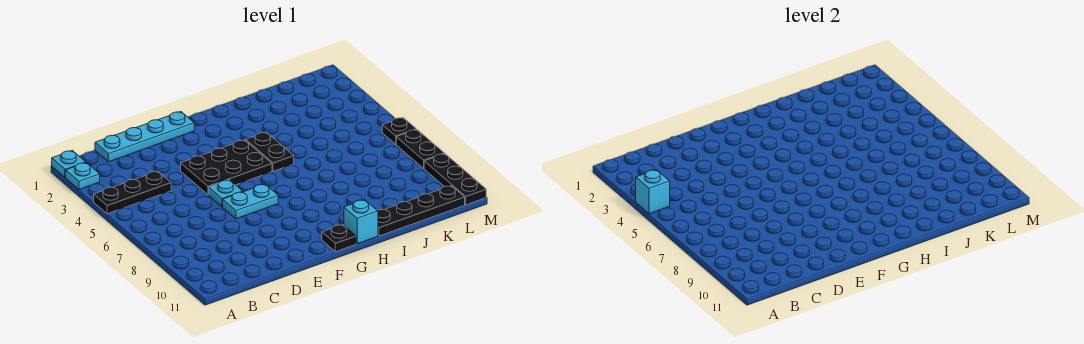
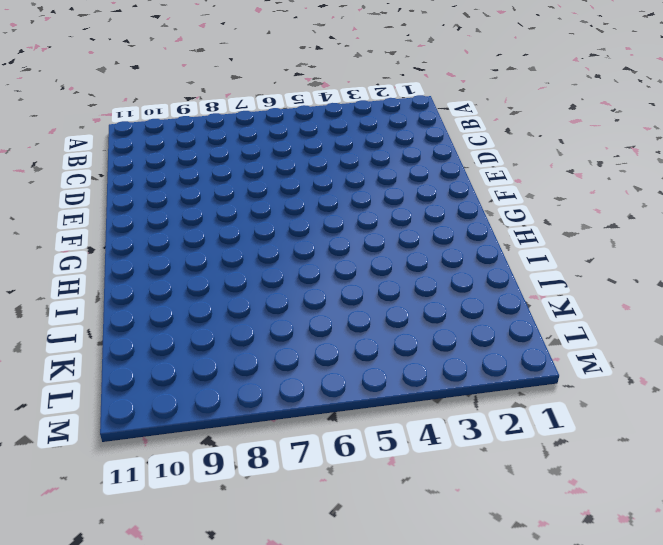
none -> cyan 1x1 plate [52,150,86,177]
none -> cyan 1x1 plate [66,163,100,190]
none -> black 1x3 plate [94,171,171,214]

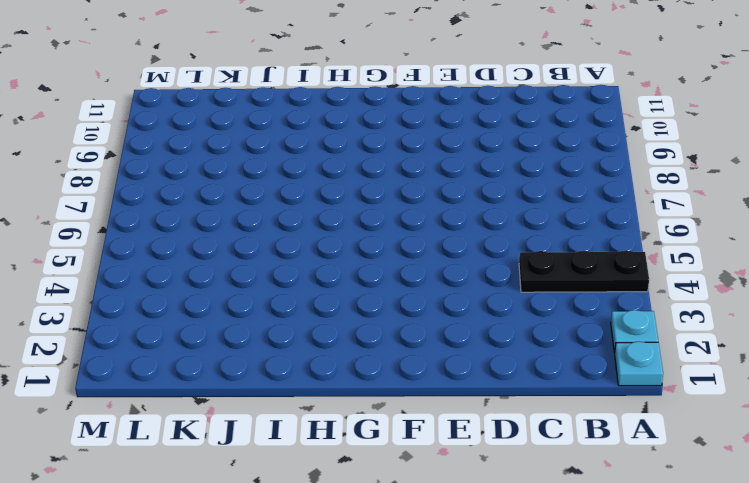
none -> cyan 1x4 plate [95,112,194,162]
none -> black 2x3 plate [181,140,272,195]
none -> cyan 1x1 plate [209,180,243,207]

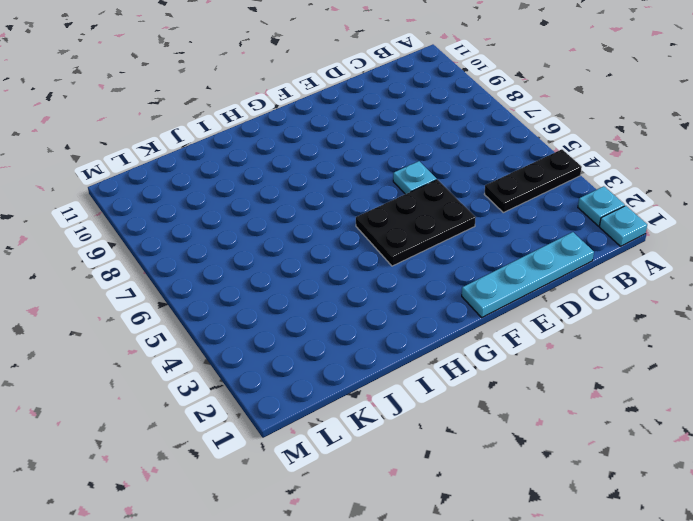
none -> cyan 1x2 plate [223,184,278,219]
none -> black 1x1 plate [322,225,356,252]
none -> black 1x2 plate [246,132,294,171]

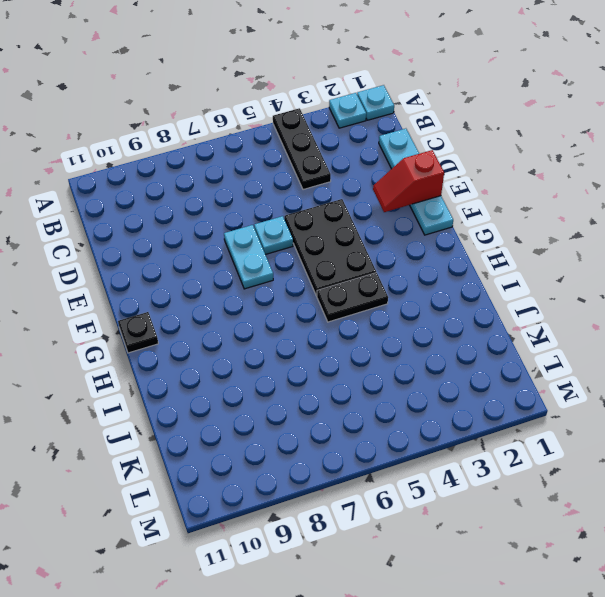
red 1x2 slope [373,150,444,212] -> none
none -> cyan 1x1 brick [344,200,378,244]
none -> black 1x4 plate [378,186,465,236]
none -> black 1x1 plate [382,117,416,144]

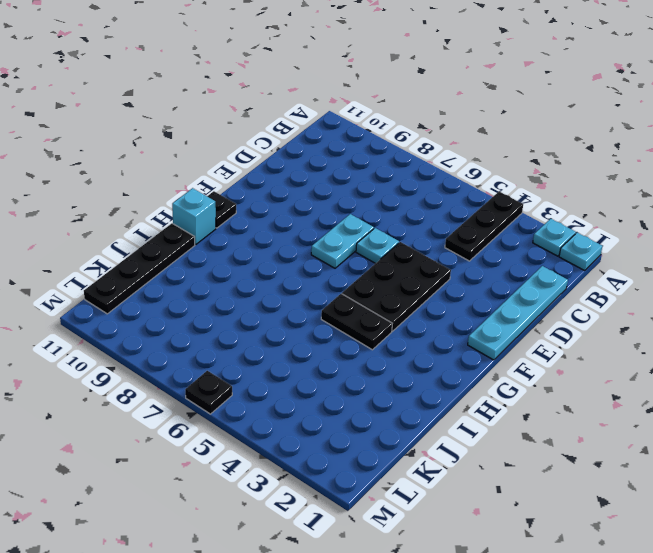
none -> black 1x2 plate [396,129,444,168]
none -> black 1x3 plate [424,154,486,205]
none -> cyan 1x1 brick [636,170,670,214]

